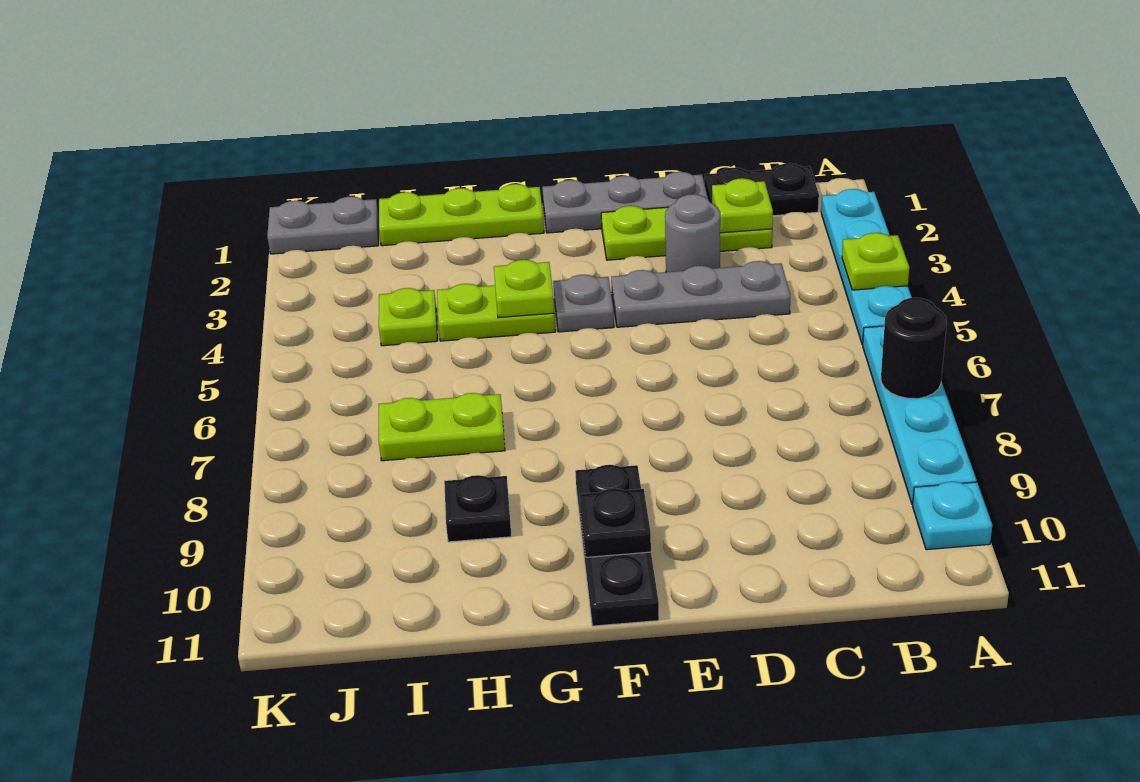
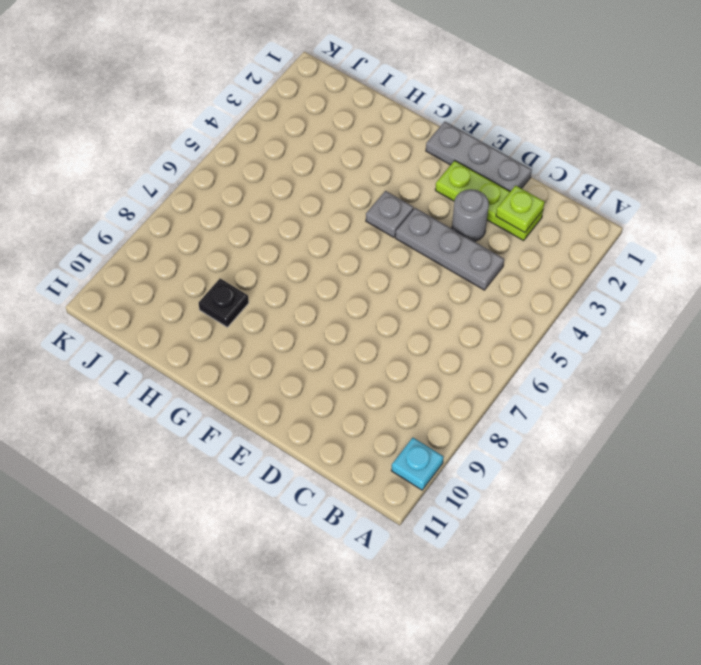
none -> cyan 1x4 plate [821,189,912,345]
none -> cyan 1x4 plate [863,326,977,504]
none -> black 1x2 plate [705,163,819,216]

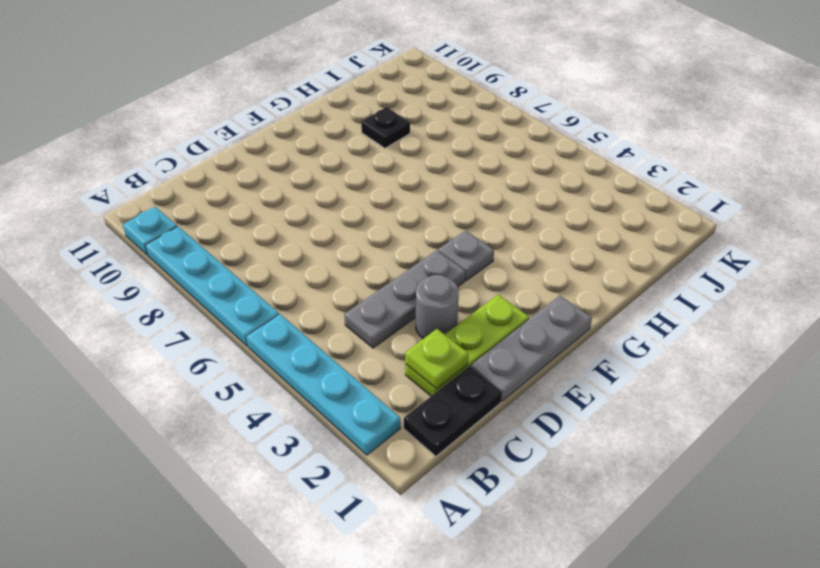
none -> black 1x3 plate [575,465,659,626]
none -> lime 1x3 plate [379,184,544,246]
none -> lime 1x2 plate [437,284,555,341]

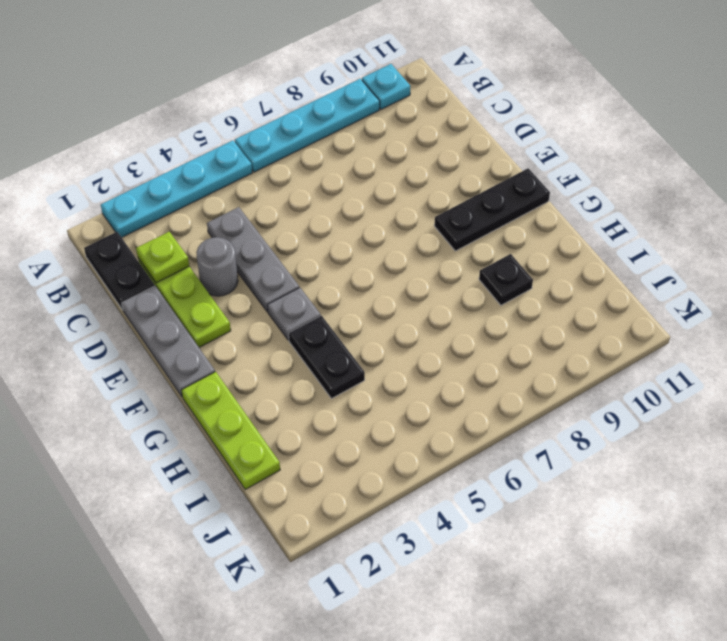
black 1x2 plate [289,316,365,399] -> lime 1x2 plate [437,284,555,341]
none -> lime 1x2 plate [379,393,505,461]
none -> lime 1x1 plate [379,288,437,346]
none -> grey 1x2 plate [267,196,378,254]

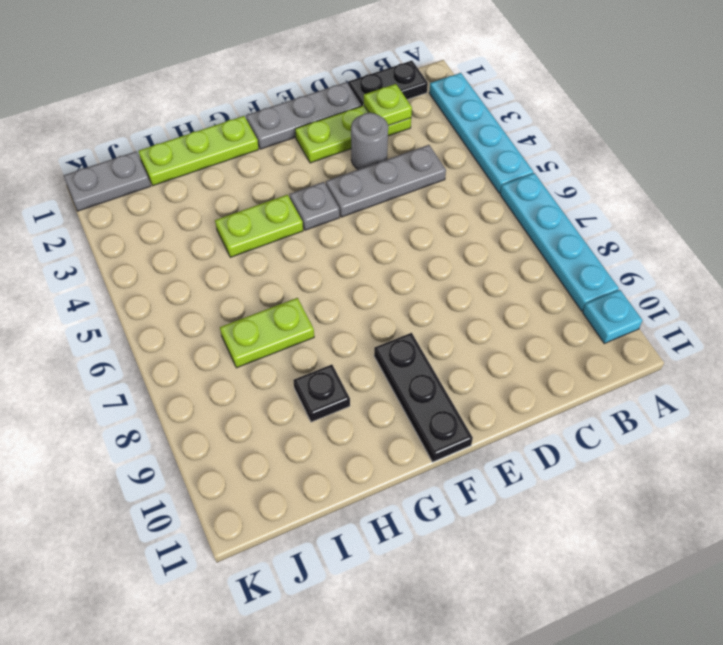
none -> lime 1x1 plate [379,288,437,346]
none -> lime 1x1 plate [842,233,909,290]
none -> black 1x1 round brick [881,298,947,399]

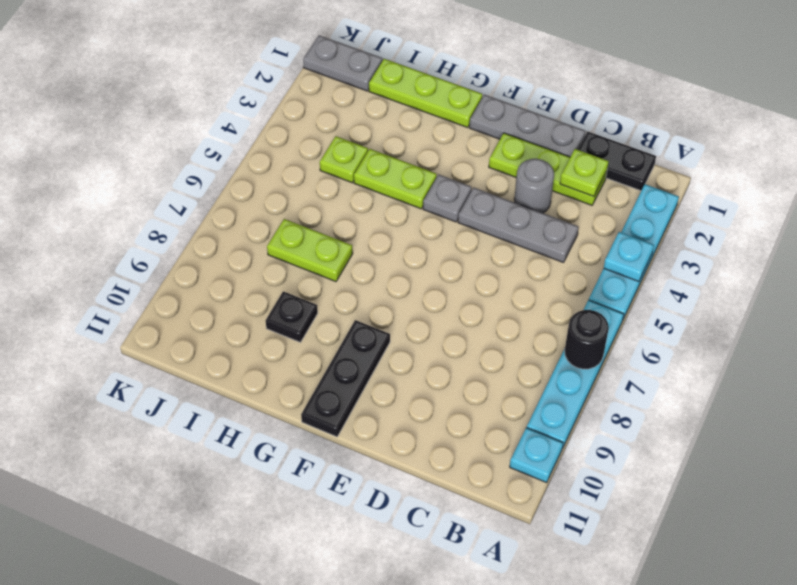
cyan 1x1 plate [604,232,654,282] -> lime 1x1 plate [842,233,909,290]
none -> black 1x1 plate [579,488,651,557]
none -> lime 1x1 plate [494,260,554,318]

